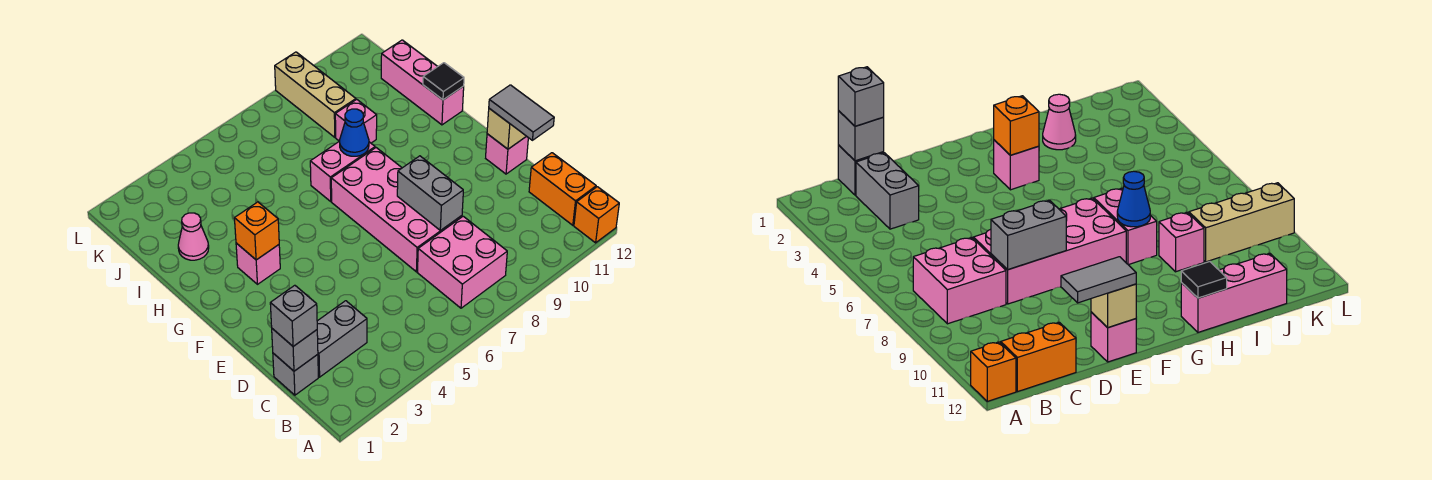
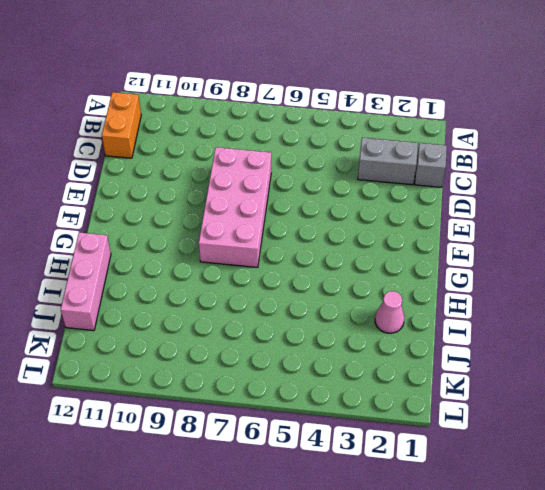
none -> orange 1x1 brick [574,187,619,243]
none -> pink 2x2 brick [417,216,507,308]
none -> pink 1x1 brick [486,134,528,174]

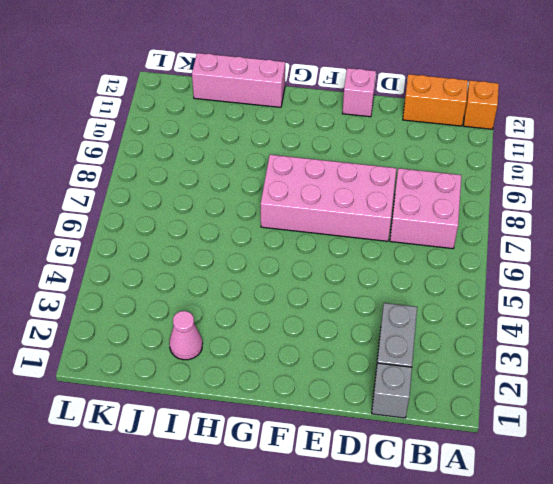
none -> pink 1x1 brick [236,243,280,284]
none -> pink 1x2 brick [310,141,375,201]
none -> pink 1x1 brick [335,99,377,143]

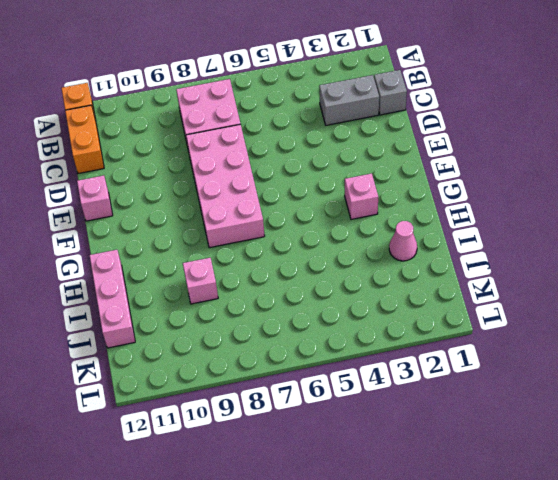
none -> pink 1x2 brick [310,141,375,201]
none -> tan 1x3 brick [275,52,356,137]
none -> grey 1x1 brick [272,329,318,371]

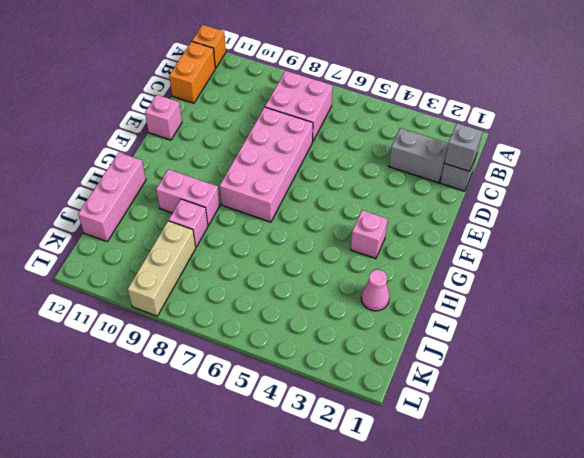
pink 1x2 brick [156,169,220,225] -> pink 1x2 brick moved to [310,141,375,201]
none -> grey 1x2 brick [397,156,463,231]
none -> tan 1x1 brick [487,108,526,149]
none -> orange 1x1 brick [234,202,279,260]

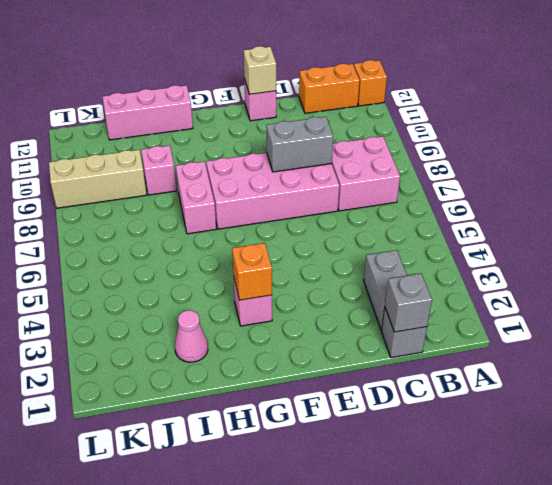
none -> blue 1x1 cone [340,109,369,156]
none -> black 1x1 tile [423,63,464,100]
none -> grey 1x1 brick [270,285,317,346]

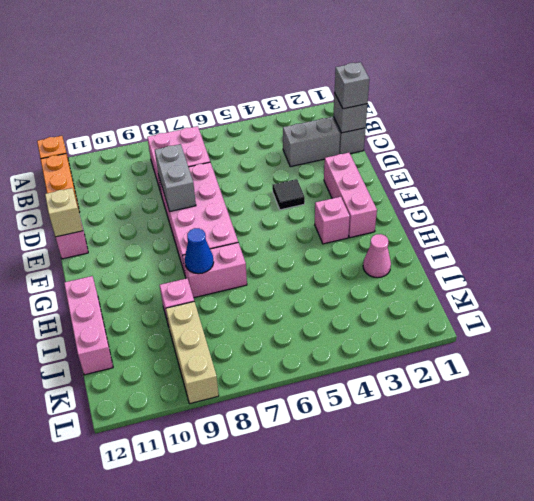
pink 1x3 brick [324,153,377,238] -> none
black 1x1 tile [272,179,305,210] -> black 1x1 tile moved to [423,63,464,100]
none -> orange 1x1 brick [234,202,279,260]
none -> grey 1x2 tile [489,85,554,140]

